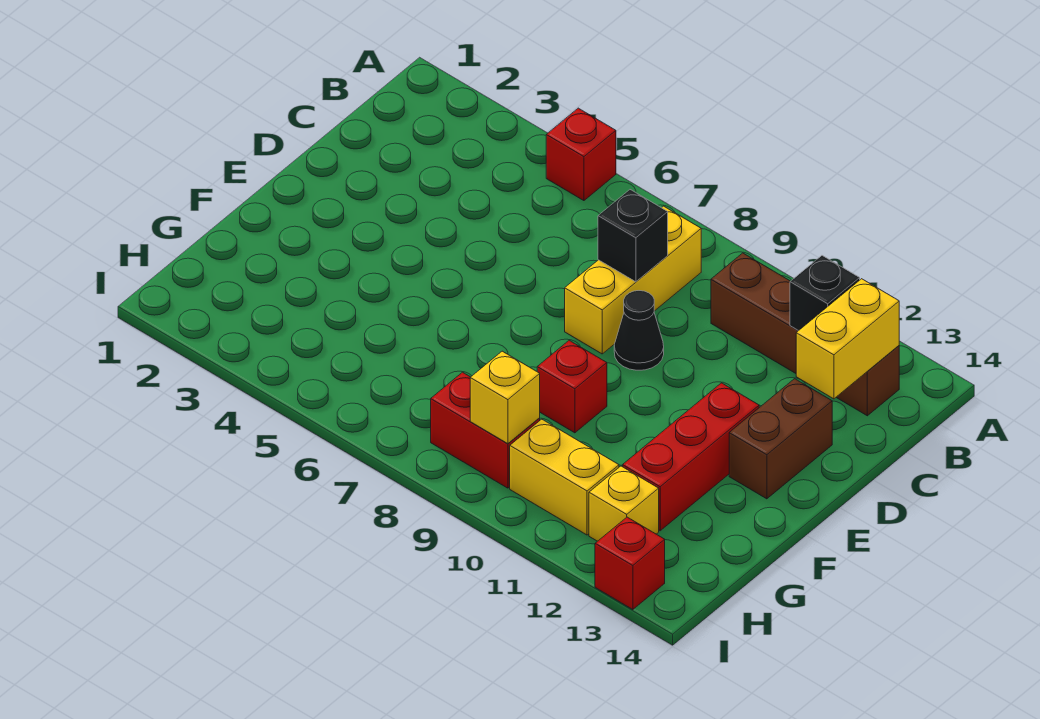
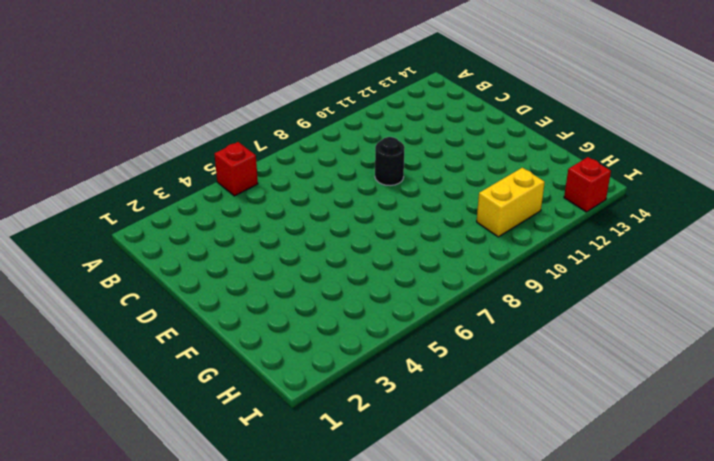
black 1x1 round brick [375,137,405,186] -> black 1x1 cone [614,291,664,370]
none -> yellow 1x3 brick [565,206,701,354]
none -> brown 1x4 brick [711,253,899,416]
none -> brown 1x2 brick [729,379,832,499]

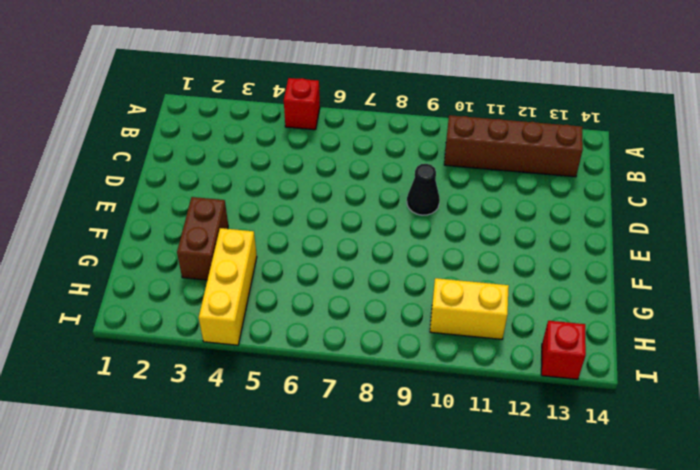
brown 1x2 brick [177,197,228,280] -> brown 1x2 brick moved to [729,379,832,499]
yellow 1x3 brick [199,228,257,345] -> yellow 1x3 brick moved to [565,206,701,354]
none -> red 1x3 brick [623,383,759,531]
none -> red 1x1 brick [537,340,607,433]
none -> red 1x2 brick [431,372,540,488]

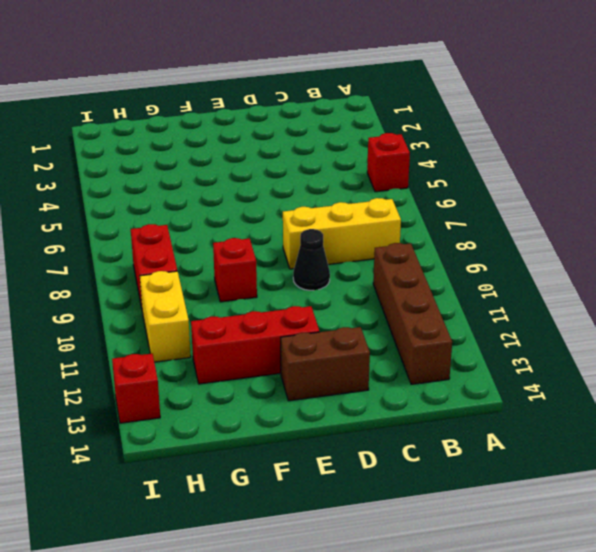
none -> yellow 1x1 brick [589,466,659,541]
none -> black 1x1 brick [790,256,860,331]
none -> yellow 1x2 brick [796,279,899,399]

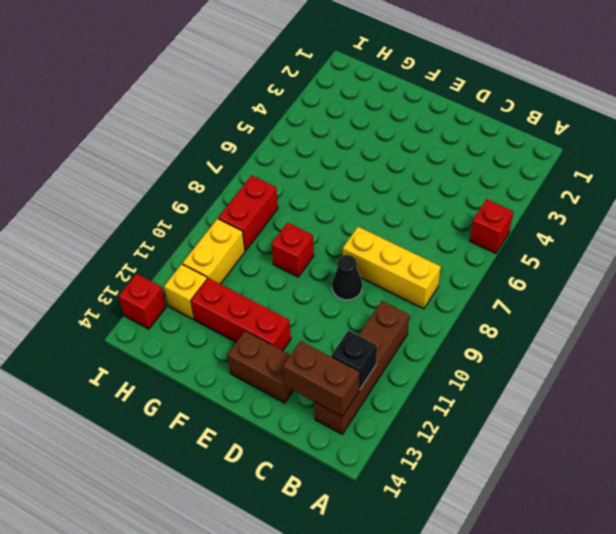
brown 1x2 brick [283,341,359,416] -> yellow 1x2 brick [796,279,899,399]
none -> black 1x1 brick [598,190,668,282]
none -> yellow 1x1 brick [470,351,540,444]

